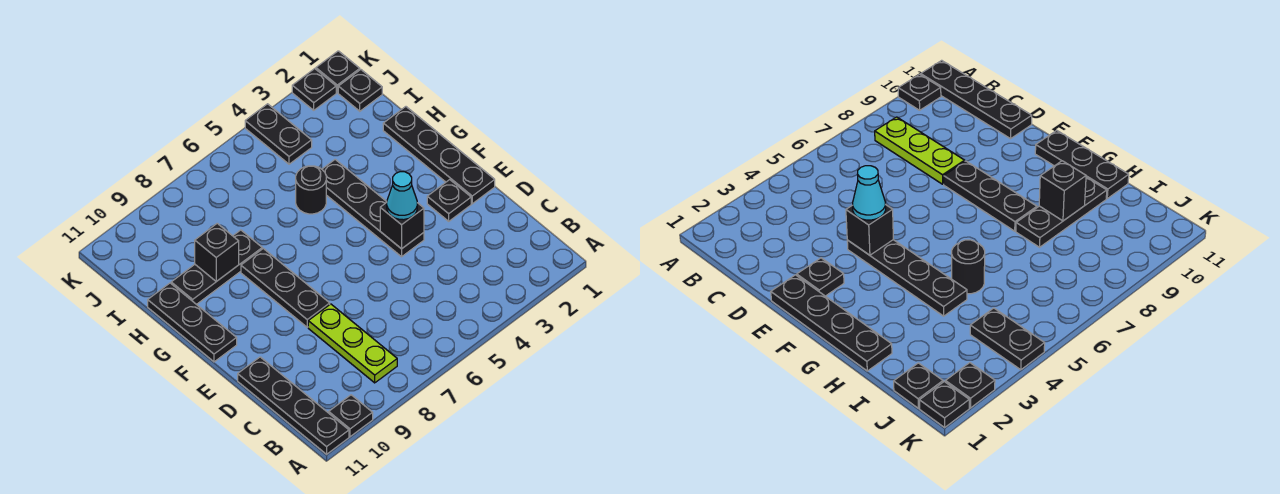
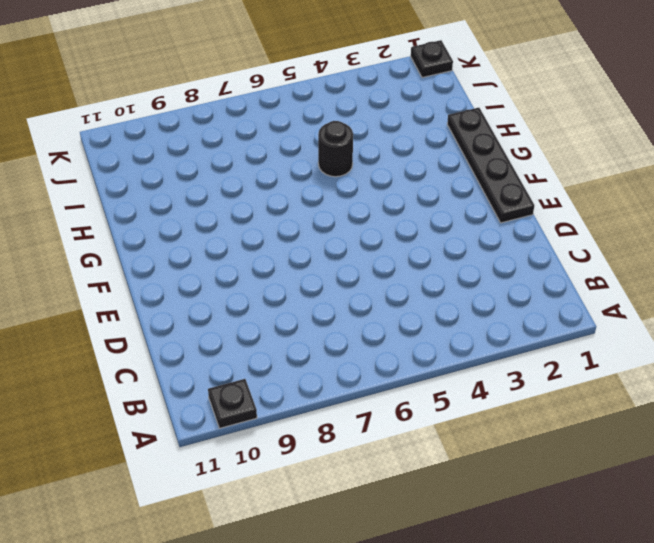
none -> black 1x4 plate [238,357,349,454]
none -> lime 1x3 plate [308,304,397,383]
none -> black 1x1 plate [427,180,471,221]

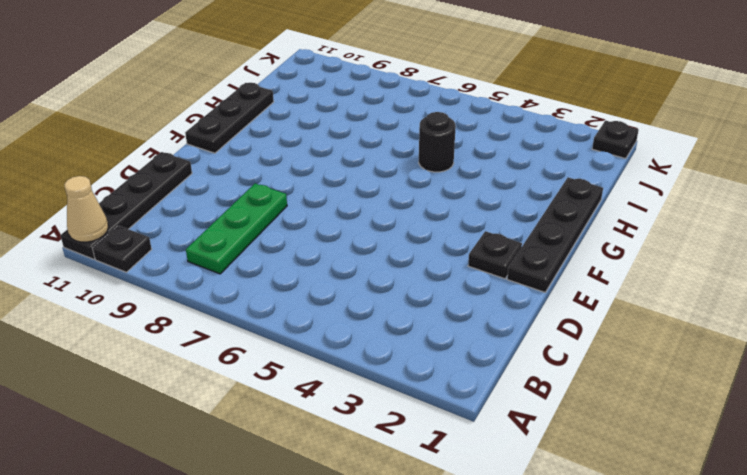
tan 1x1 cone [64,176,108,242] -> none
green 1x3 plate [186,183,287,274] -> lime 1x3 plate [308,304,397,383]
none -> black 1x4 plate [322,160,424,257]
none -> black 1x3 plate [241,249,330,327]
none -> black 1x3 plate [171,230,262,305]

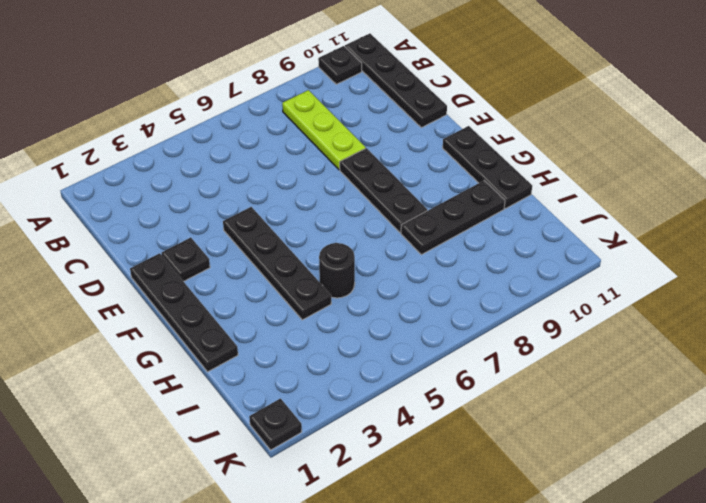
none -> black 1x1 plate [338,70,382,111]
none -> black 1x2 plate [245,104,312,164]
none -> black 1x1 plate [292,69,336,110]

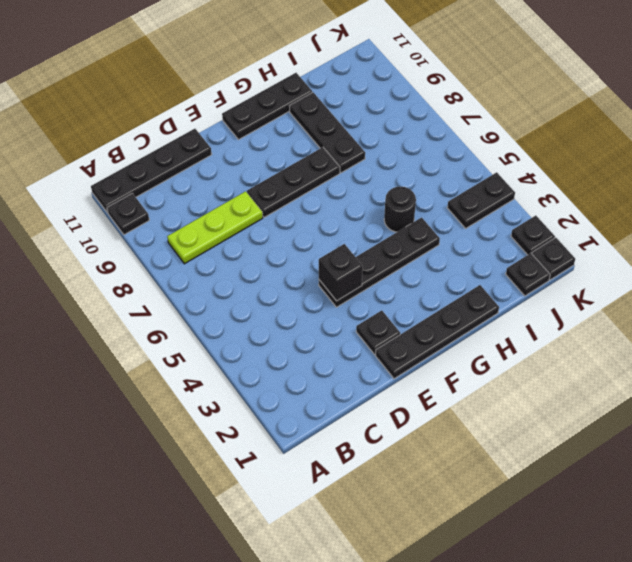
none -> black 1x1 brick [195,223,239,281]
none -> cyan 1x1 cone [387,172,417,220]

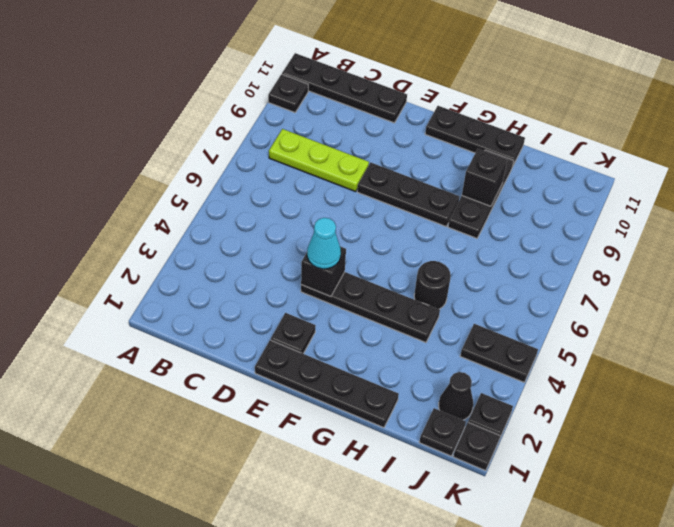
black 1x1 cone [439,372,473,420] -> none

